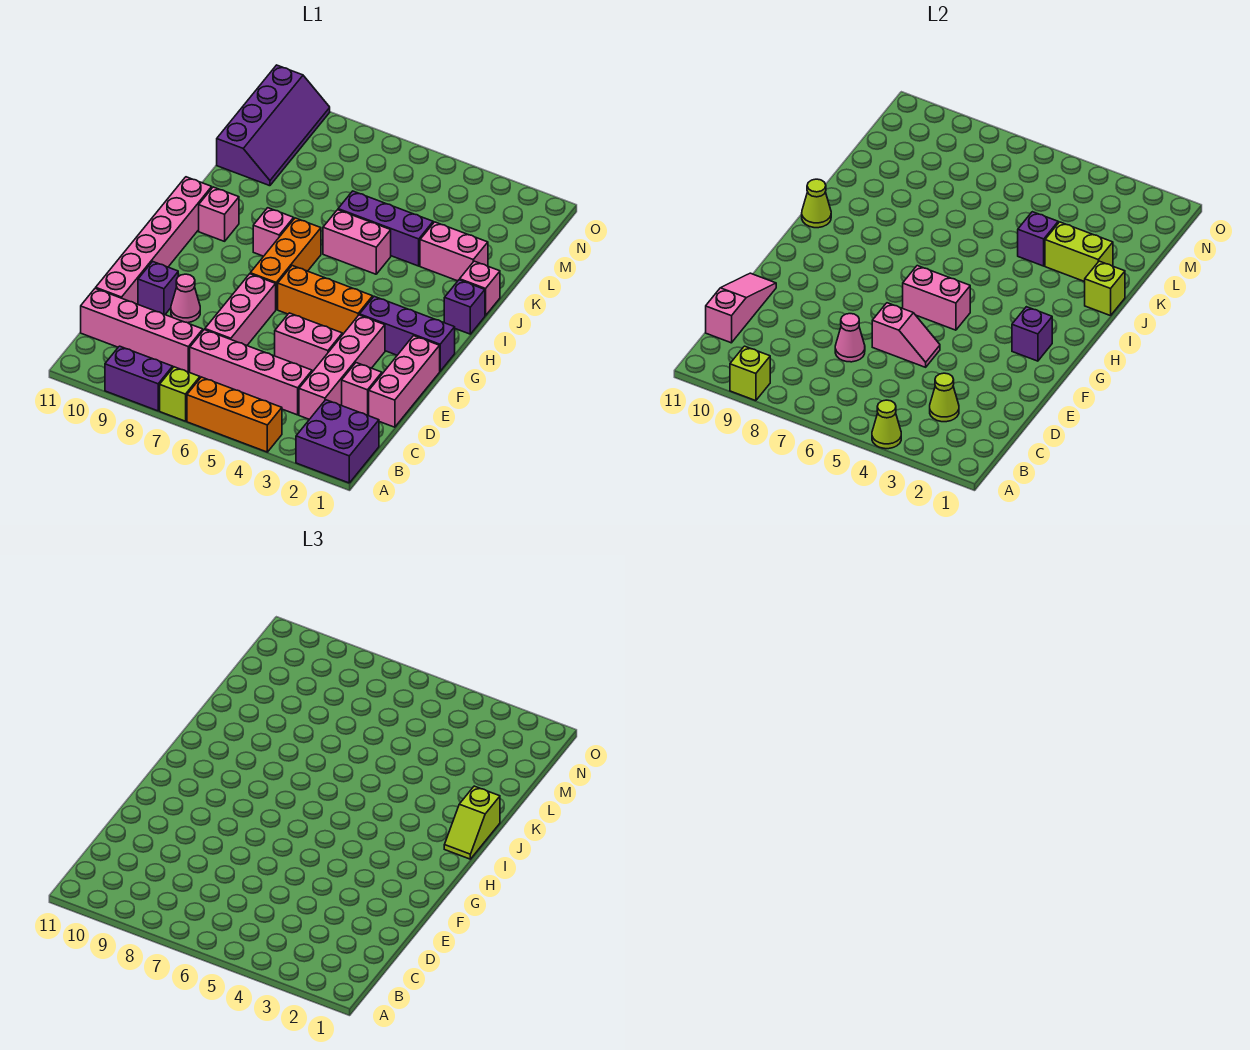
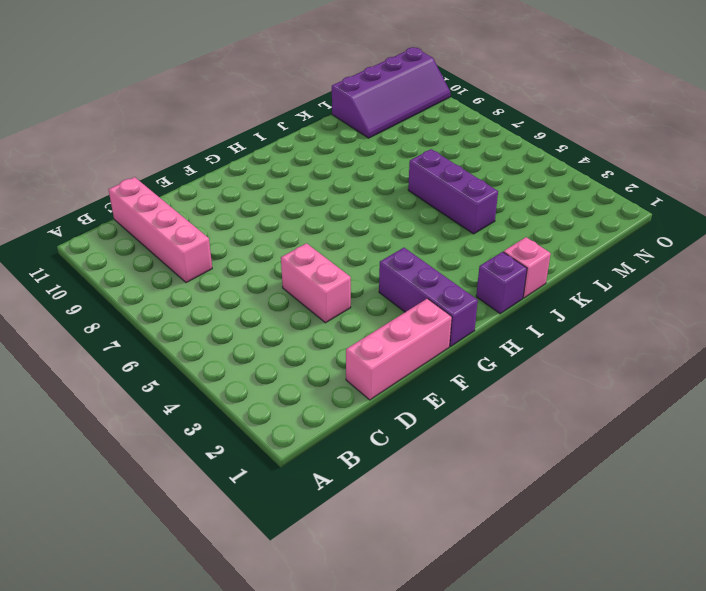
none -> purple 2x2 brick [296,400,379,483]
none -> orange 1x3 brick [187,377,282,452]
none -> lime 1x1 brick [160,367,200,421]
none -> purple 1x2 brick [105,346,173,411]

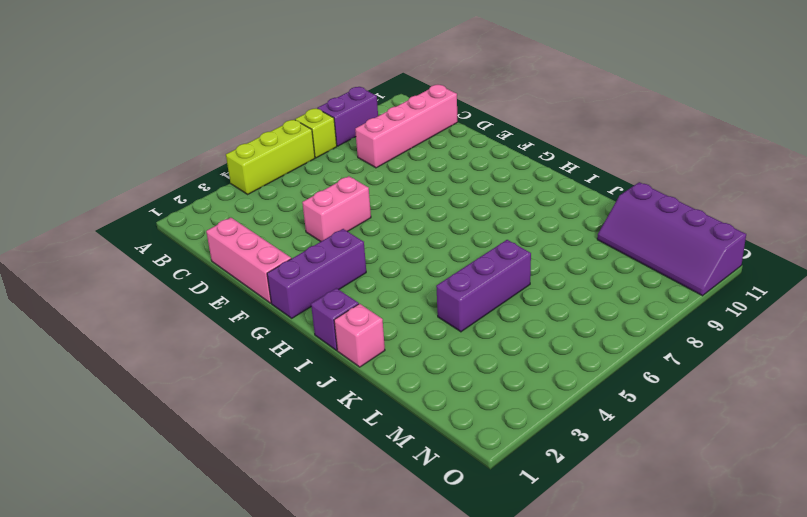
lime 1x3 brick [226,120,315,194] -> orange 1x3 brick [187,377,282,452]
none -> purple 2x2 brick [296,400,379,483]
none -> pink 1x4 brick [299,315,385,419]
none -> pink 1x4 brick [190,330,312,415]
none -> pink 1x1 brick [342,363,382,416]

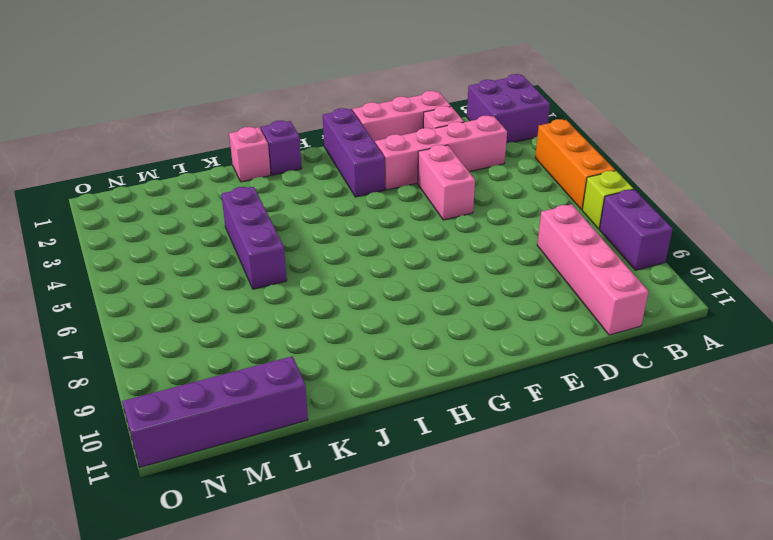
none -> pink 1x4 brick [190,330,312,415]
none -> pink 1x3 brick [205,274,276,345]
none -> pink 1x6 brick [96,177,212,304]
none -> pink 1x1 cone [171,274,200,323]

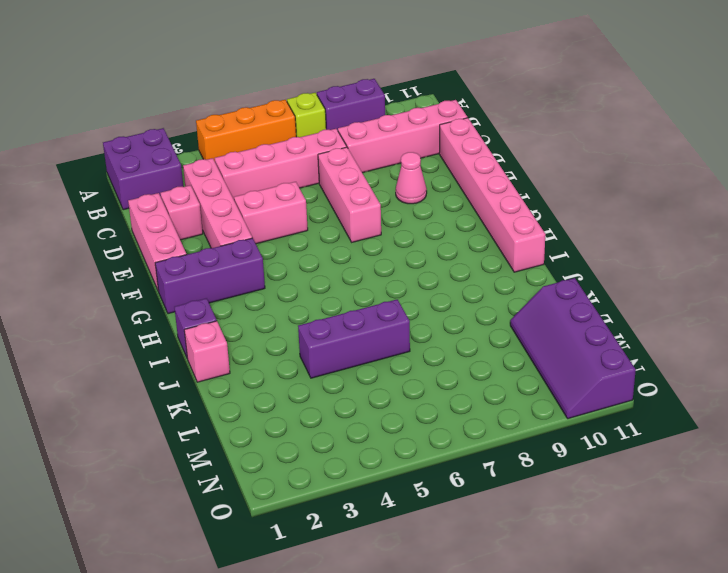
none -> purple 1x1 brick [138,261,178,315]
none -> orange 1x3 brick [278,266,373,335]
none -> orange 1x3 brick [250,218,321,309]
none -> pink 1x1 brick [253,208,294,256]

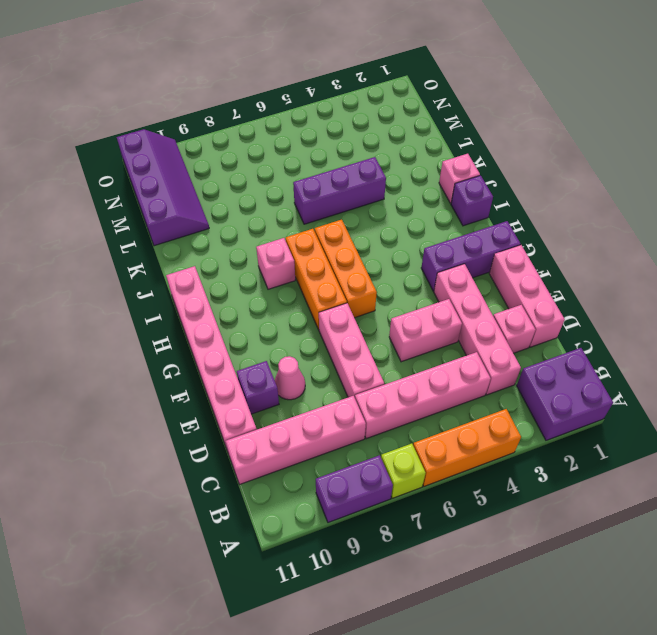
orange 1x3 brick [315,220,377,318] -> orange 1x3 brick turned to [278,266,373,335]
none -> pink 1x1 brick [199,187,239,241]
none -> pink 1x2 brick [323,210,391,274]
none -> pink 1x2 brick [420,222,488,281]
none -> lime 1x1 cone [872,400,901,449]

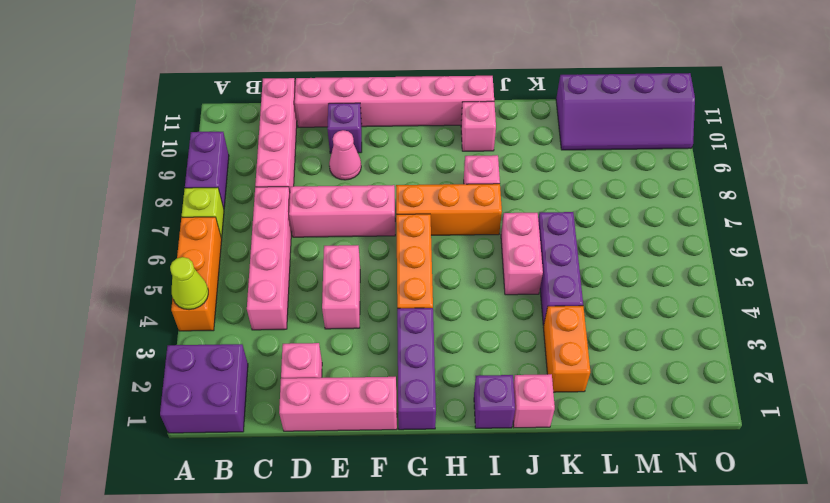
orange 1x2 brick [543,306,590,392] -> pink 1x2 brick [420,222,488,281]
none -> pink 1x4 brick [299,315,385,419]
none -> lime 1x1 brick [730,346,770,401]
none -> lime 1x1 cone [930,373,959,422]
none -> pink 1x3 slope [706,273,776,343]

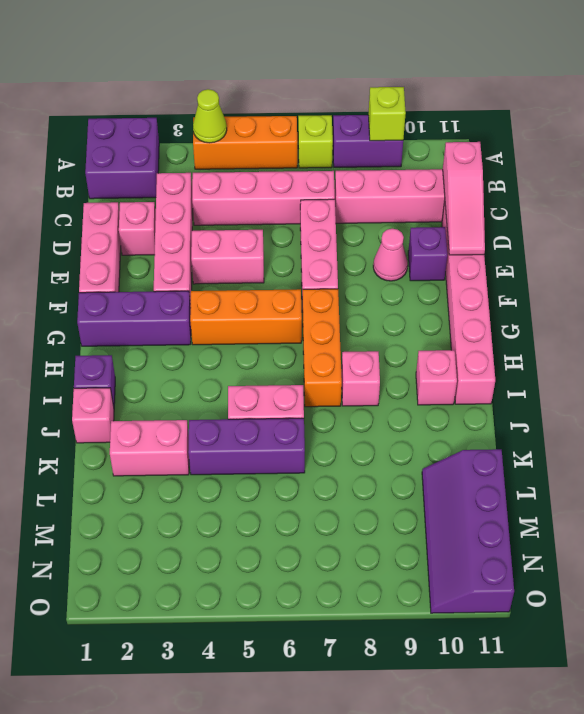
none -> lime 1x1 cone [930,373,959,422]
none -> pink 1x1 cone [835,314,865,362]
none -> pink 1x2 slope [872,303,940,367]
none -> purple 1x1 brick [1012,307,1052,361]

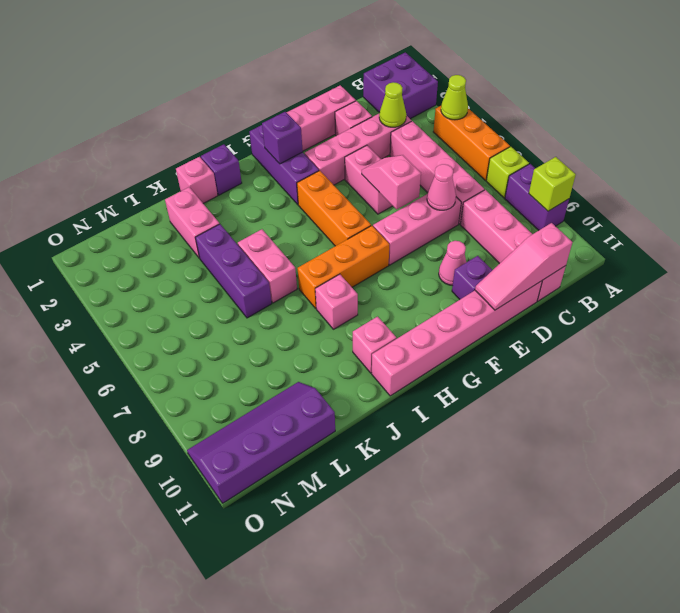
none -> pink 1x2 brick [903,266,970,330]
none -> lime 1x1 cone [802,179,831,228]
none -> lime 1x1 brick [1085,261,1125,316]
none -> lime 1x2 brick [1045,222,1113,282]

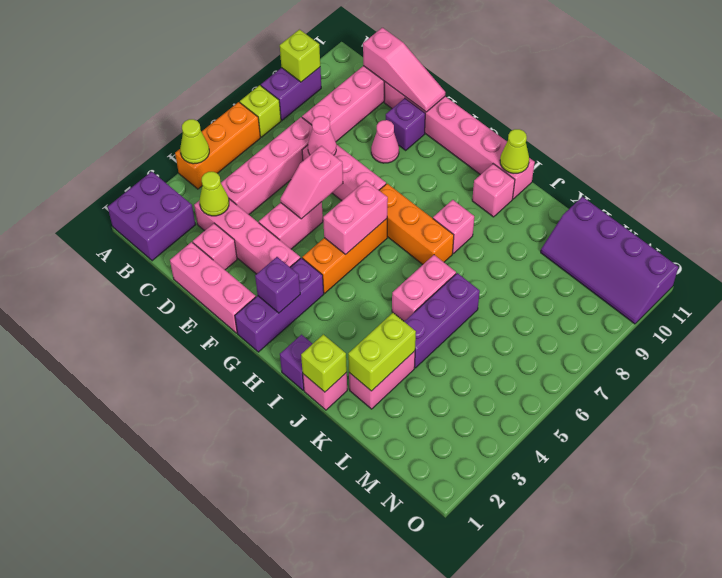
none -> purple 1x1 brick [1018,212,1058,266]
none -> lime 1x2 slope [444,786,500,859]

